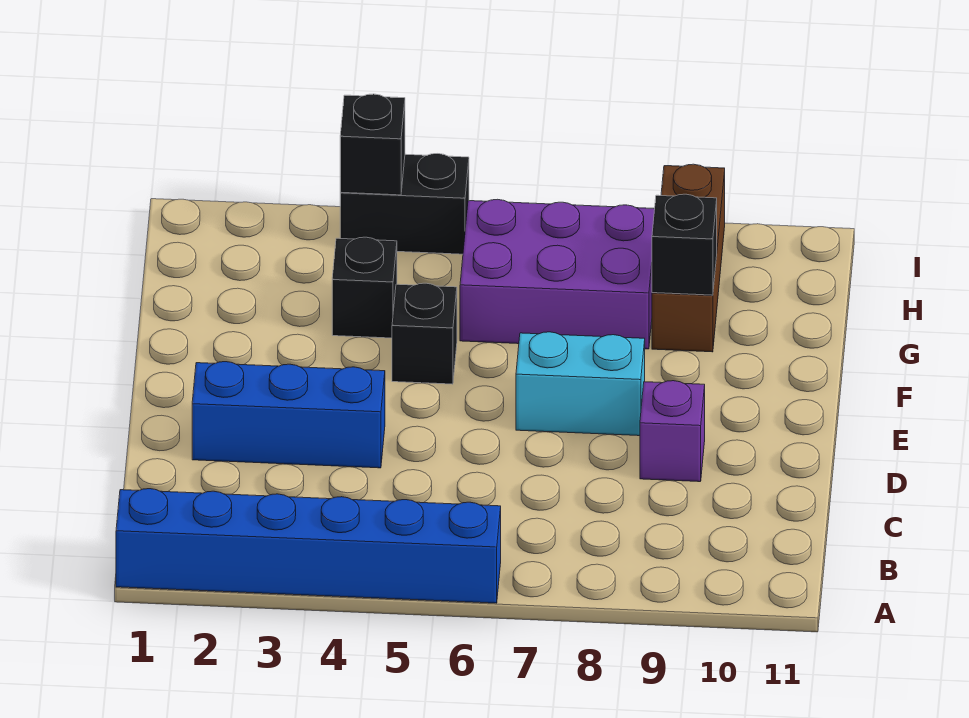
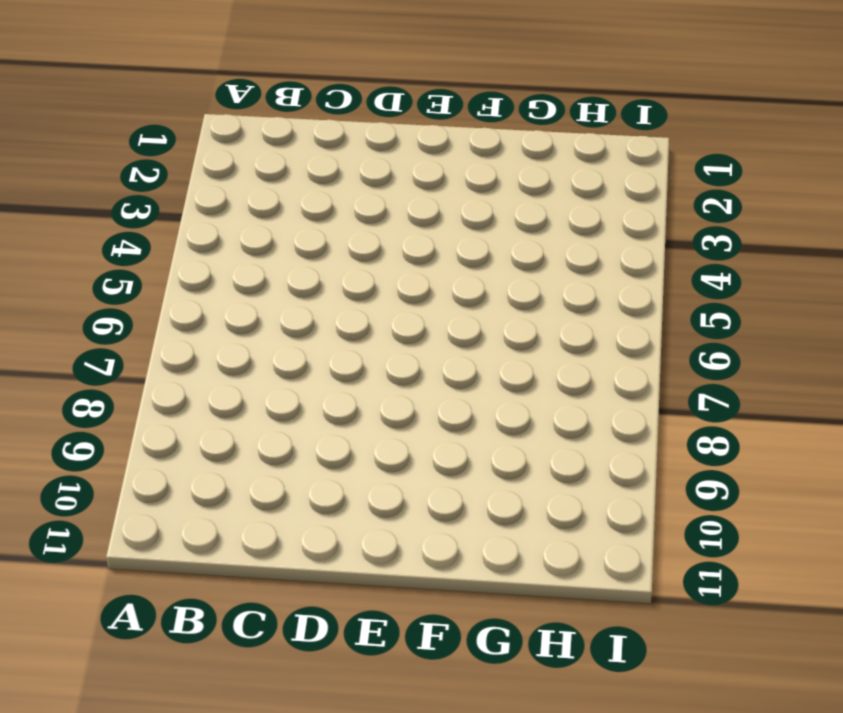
none -> blue 1x6 brick [116,489,501,603]
none -> blue 1x3 brick [192,362,385,468]

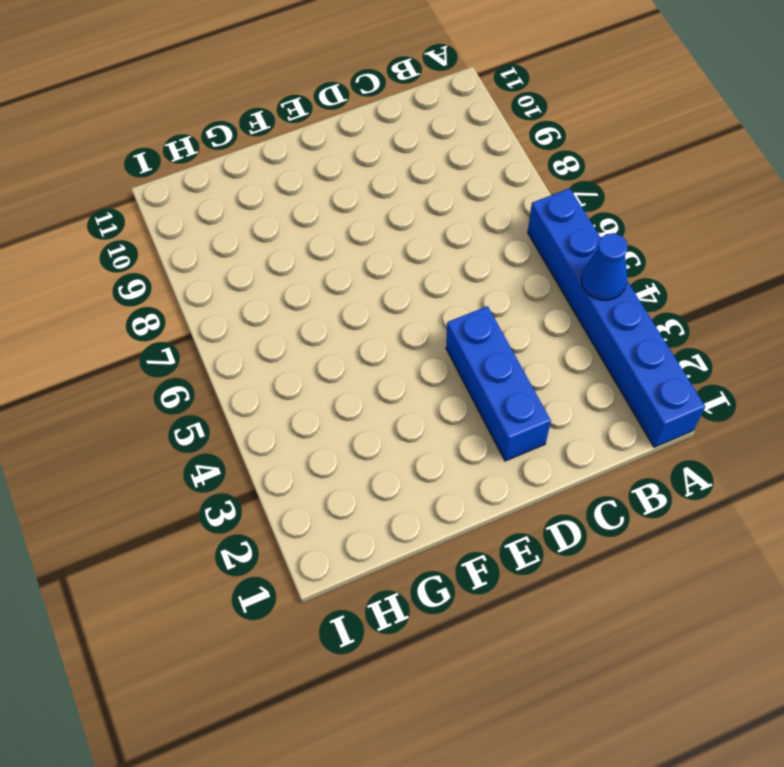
blue 1x1 cone [582,233,628,300] -> none
none -> purple 1x1 brick [640,381,705,482]
none -> cyan 1x2 brick [516,332,645,436]

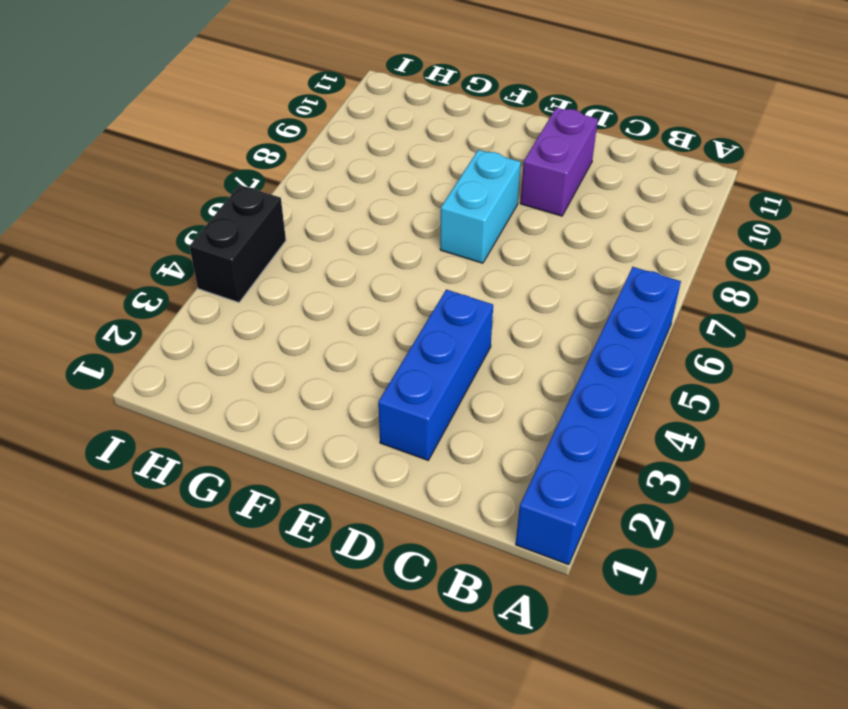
purple 1x2 brick [520,108,598,216] -> purple 1x1 brick [640,381,705,482]
none -> black 1x1 brick [392,283,457,384]
none -> black 1x1 brick [332,237,397,338]

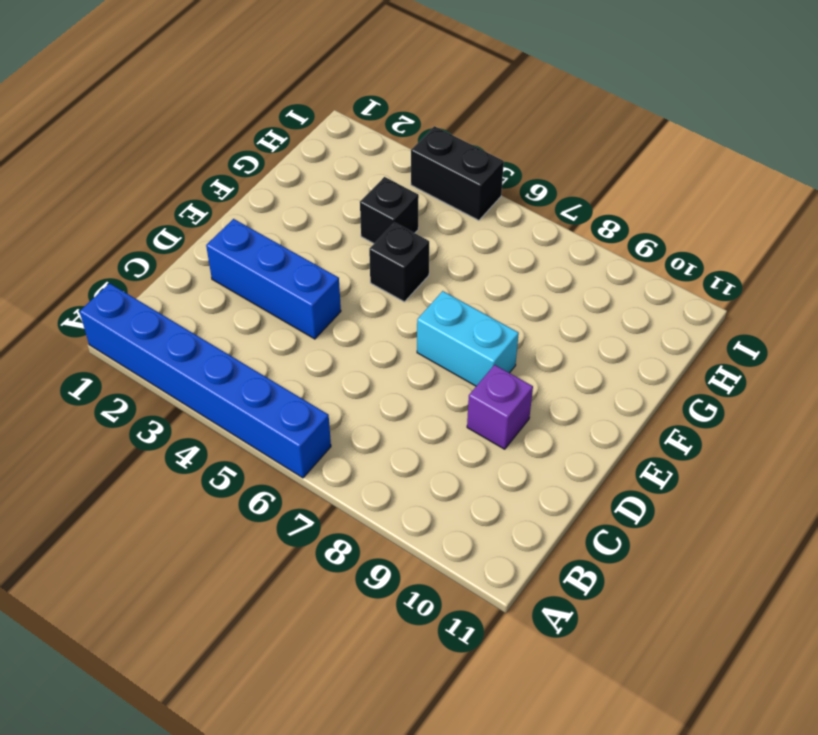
none -> purple 2x3 brick [460,199,655,349]
none -> brown 1x3 brick [652,164,725,352]

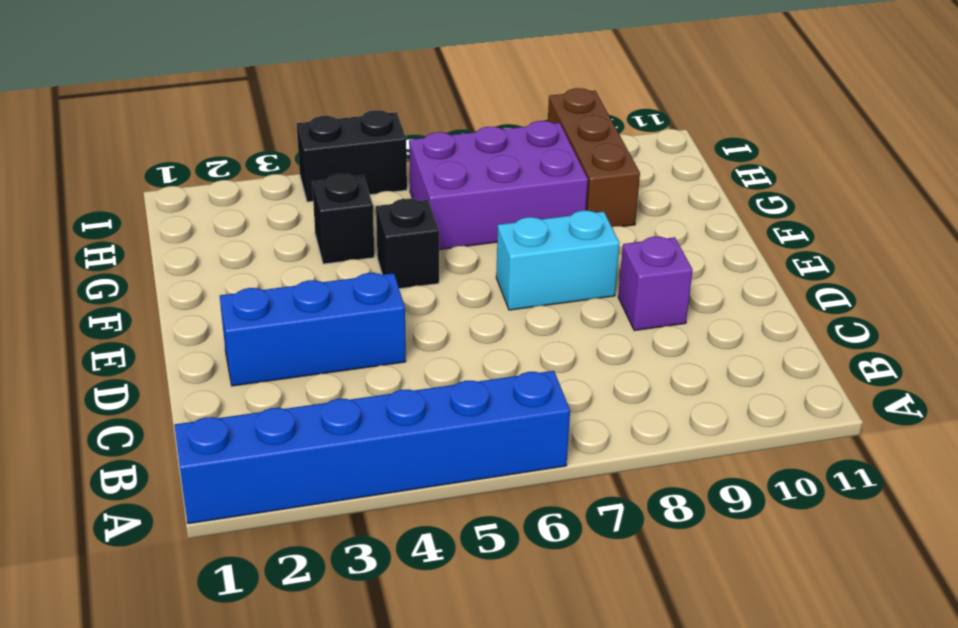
none -> black 1x1 brick [652,194,717,295]
none -> black 1x1 brick [340,94,405,195]

